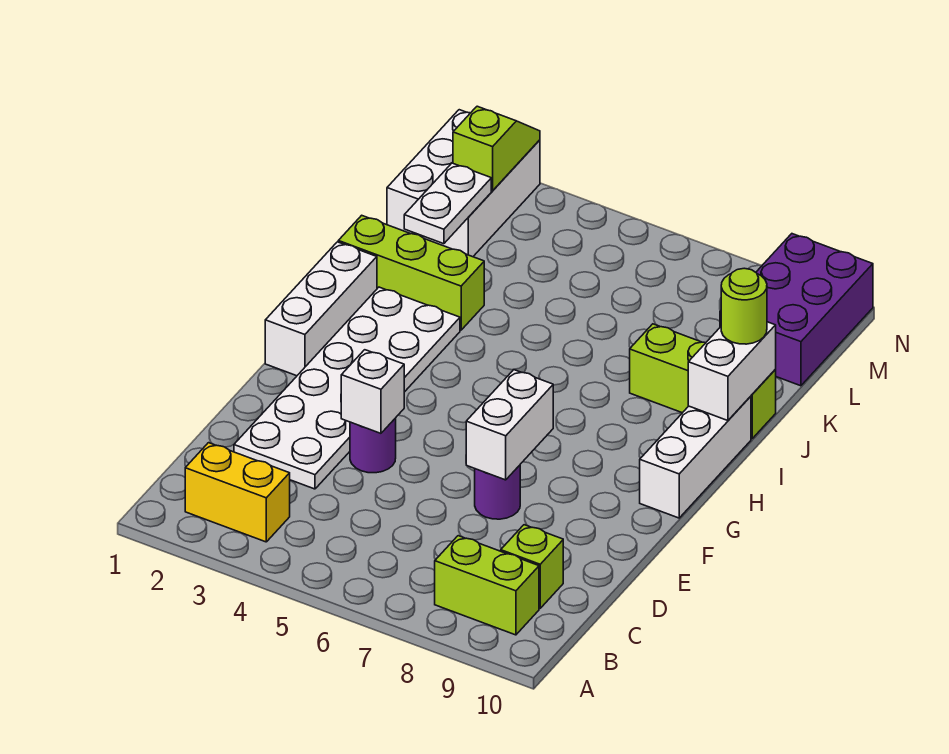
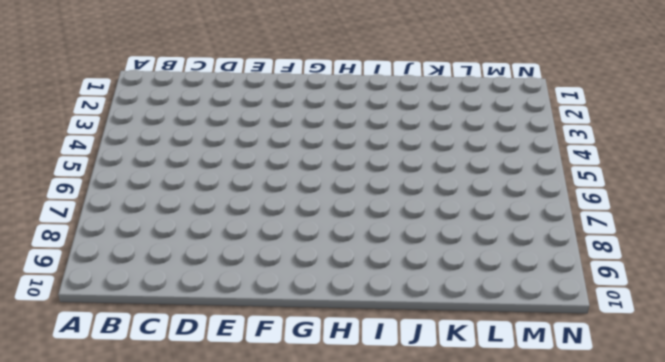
none -> yellow 1x2 brick [185,443,290,542]
none -> lime 1x2 brick [435,536,539,635]
none -> lime 1x1 brick [501,525,563,608]

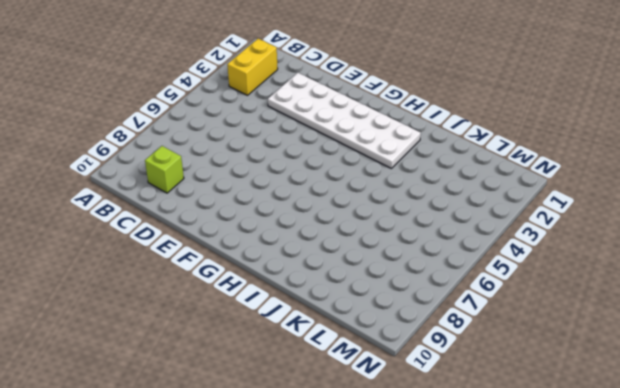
none -> lime 1x2 brick [435,536,539,635]
none -> purple 1x1 round brick [350,418,396,473]
none -> purple 1x1 round brick [475,465,520,519]

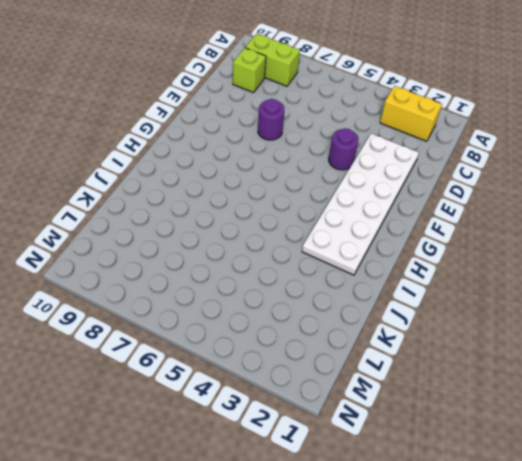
none -> white 1x3 brick [265,242,377,376]
none -> white 1x3 brick [640,396,751,518]
none -> lime 1x3 brick [338,215,484,330]

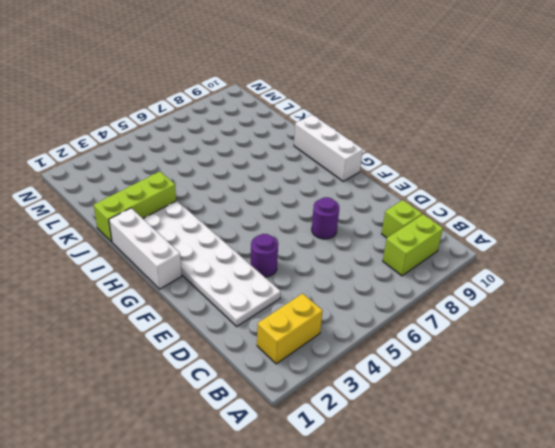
none -> lime 1x3 brick [630,324,776,439]
none -> white 2x3 brick [387,110,540,257]
none -> purple 2x3 brick [720,234,873,386]

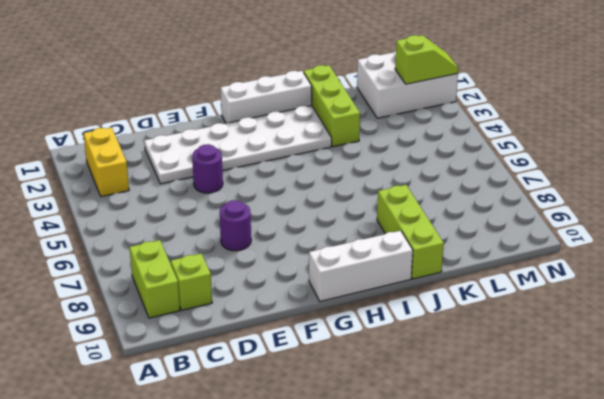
none -> purple 2x3 brick [720,234,873,386]
none -> white 1x1 brick [341,350,404,433]
none -> white 1x2 brick [466,370,553,480]

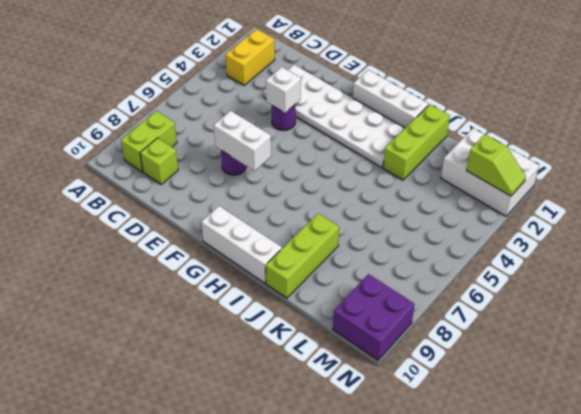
purple 2x2 brick [333,274,415,360] -> purple 2x3 brick [720,234,873,386]
none -> white 1x2 brick [688,322,776,421]
none -> white 1x2 plate [404,163,491,244]
none -> lime 1x1 round brick [721,268,767,344]

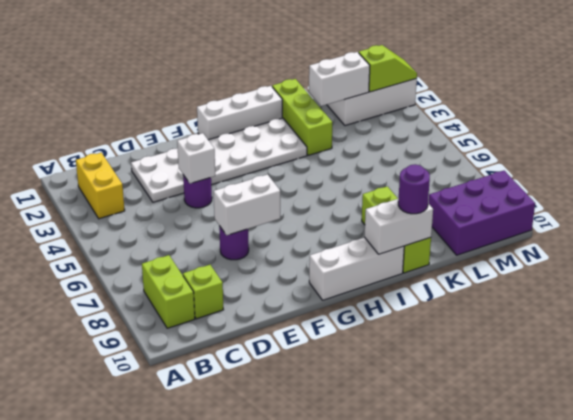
purple 1x1 round brick [398,164,430,214] -> lime 1x1 round brick [721,268,767,344]
white 1x2 brick [309,52,370,106] -> white 1x2 plate [404,163,491,244]

